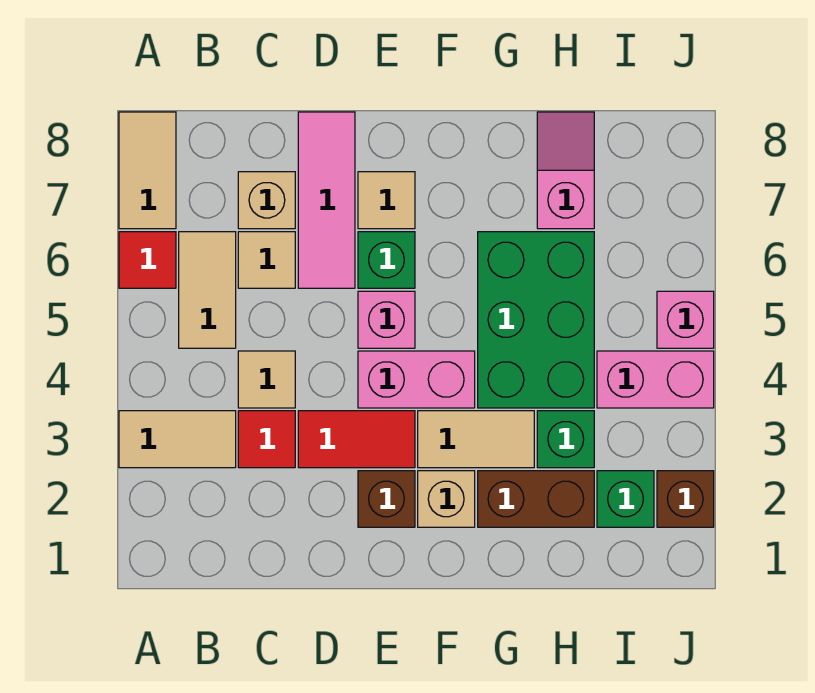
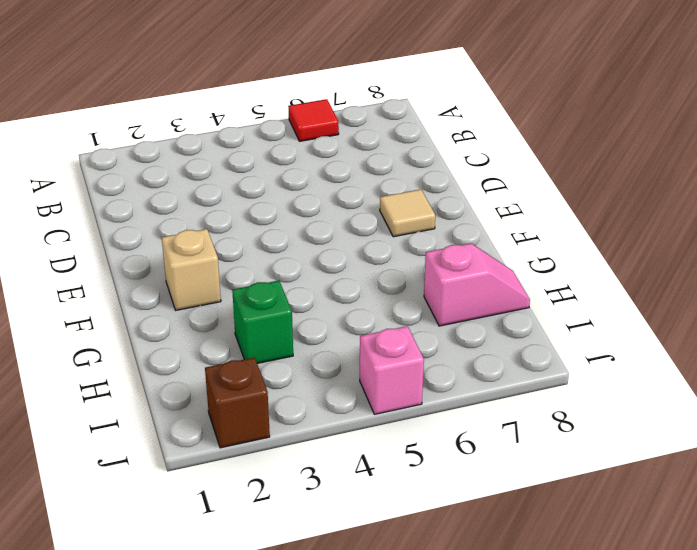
none -> tan 1x2 tile [119,411,236,468]
none -> tan 1x2 tile [119,112,176,229]
none -> tan 1x2 tile [179,232,236,348]

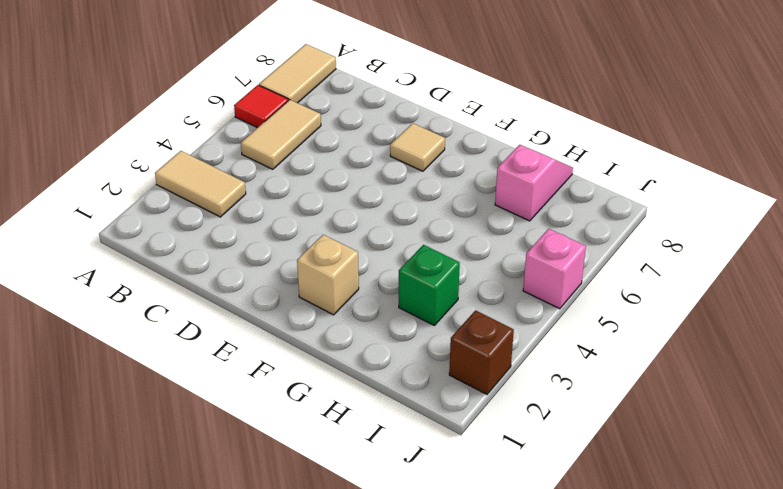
none -> red 1x1 tile [238,411,295,468]
none -> tan 1x1 tile [238,351,295,408]
none -> tan 1x1 tile [238,232,295,288]

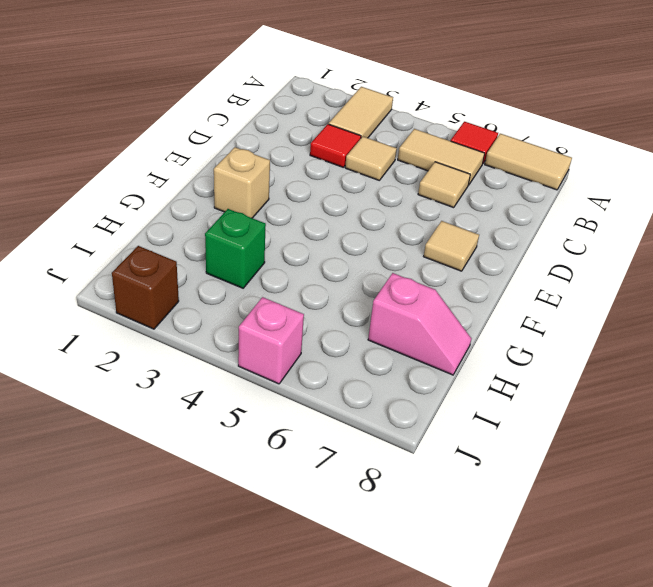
none -> tan 1x1 brick [238,172,295,229]
none -> red 1x2 tile [298,411,415,468]
none -> pink 1x3 tile [298,112,355,288]

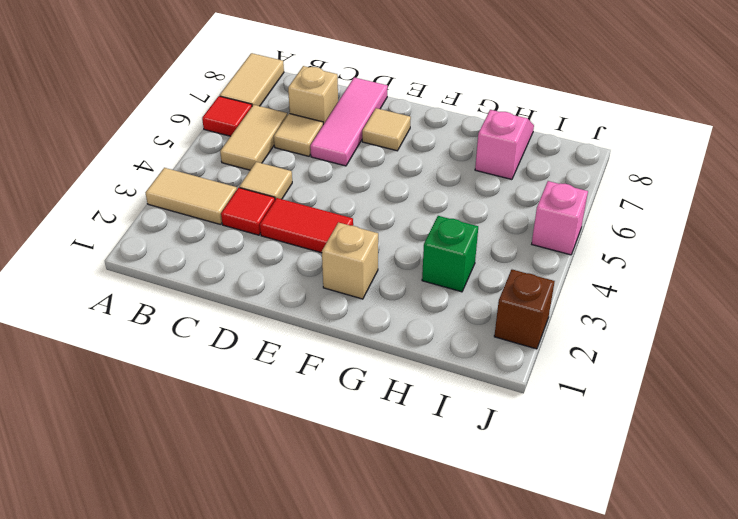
none -> brown 1x1 brick [358,471,415,527]
none -> pink 1x2 brick [358,351,475,408]
none -> pink 1x1 brick [358,291,415,348]

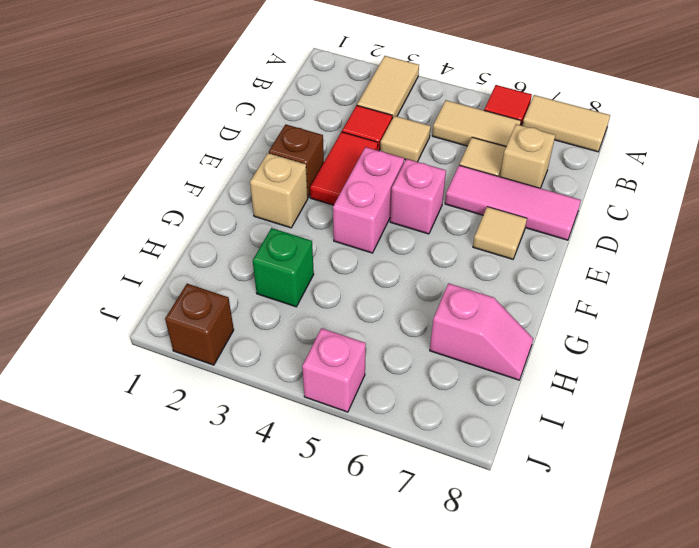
none -> green 1x1 brick [358,232,415,288]
none -> tan 1x2 tile [418,411,534,468]
none -> brown 1x2 brick [478,471,594,527]

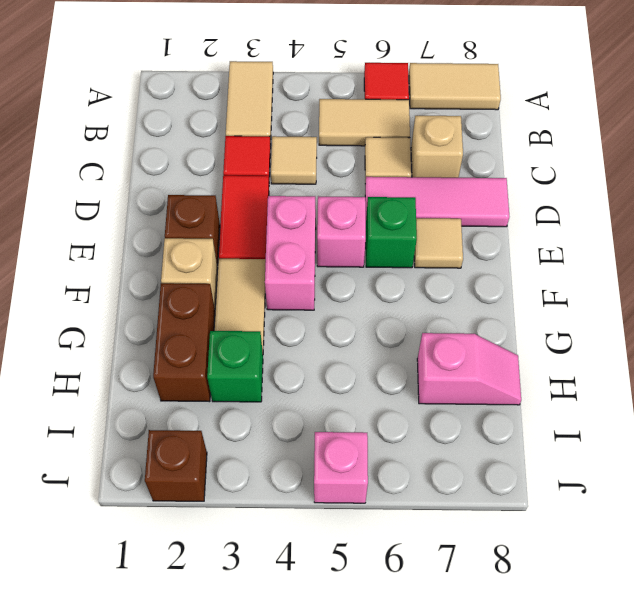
none -> green 2x3 brick [478,232,594,408]
none -> green 1x1 brick [597,471,654,527]
none -> pink 1x2 brick [597,351,714,408]

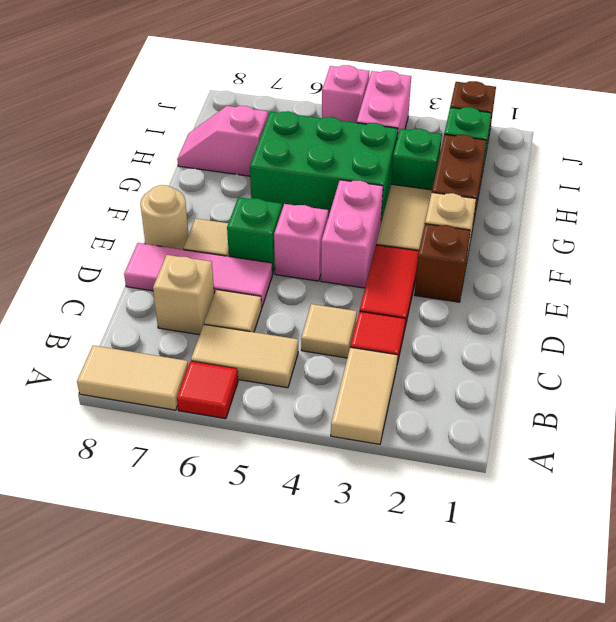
tan 1x1 round brick [140,185,189,250] -> none

